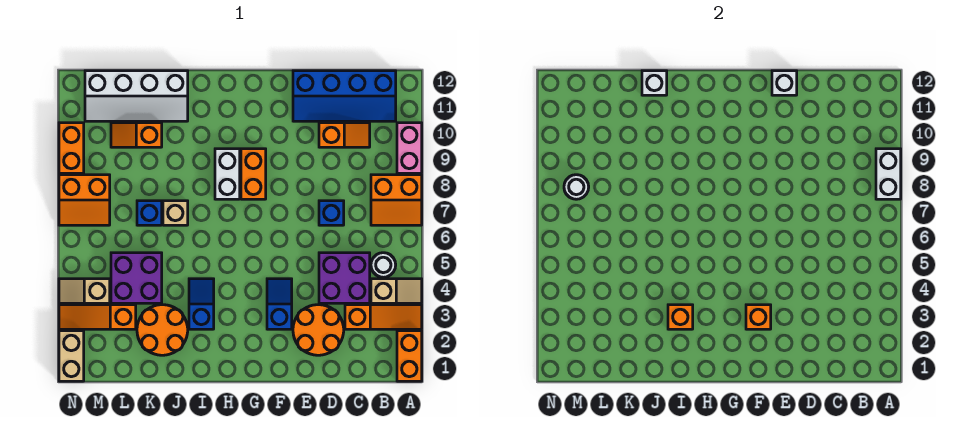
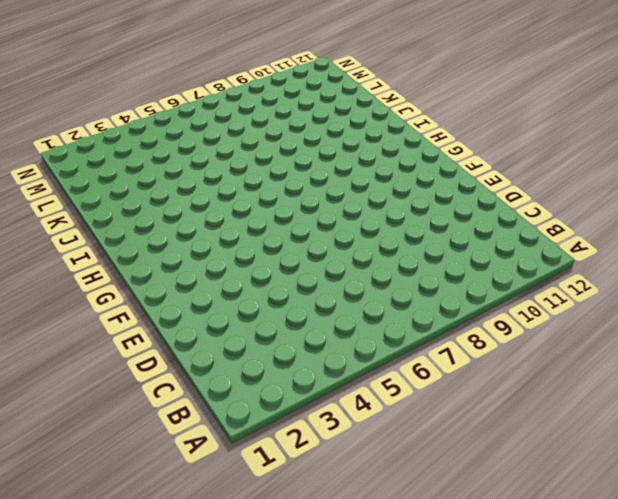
none -> orange 1x2 brick [397,331,422,381]
none -> orange 1x3 slope [345,305,422,329]
none -> tan 1x2 slope [371,279,422,303]
none -> orange 2x2 slope [371,175,422,225]

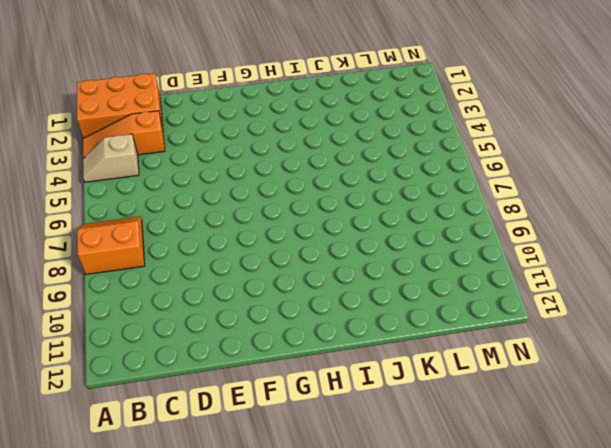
orange 2x3 brick [77,73,163,138] -> orange 1x2 brick [397,331,422,381]
none -> pink 1x2 brick [397,123,422,173]
none -> white 1x1 round brick [371,253,396,277]
none -> blue 2x4 slope [293,71,396,121]
none -> purple 2x2 brick [319,253,370,303]

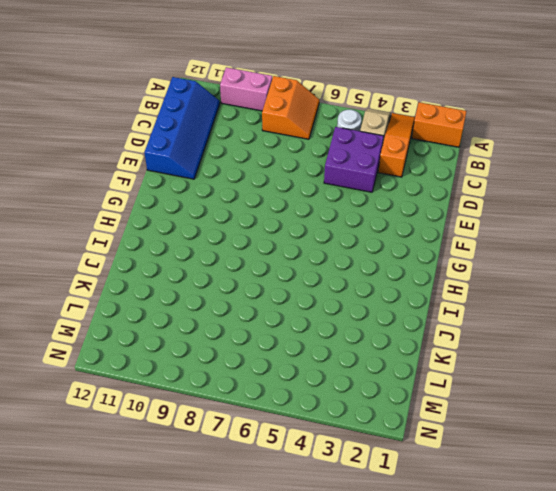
none -> orange 1x2 slope [319,123,370,147]
none -> orange 2x2 round brick [293,305,344,355]
none -> blue 1x1 brick [319,201,344,225]
none -> blue 1x2 slope [267,279,292,329]

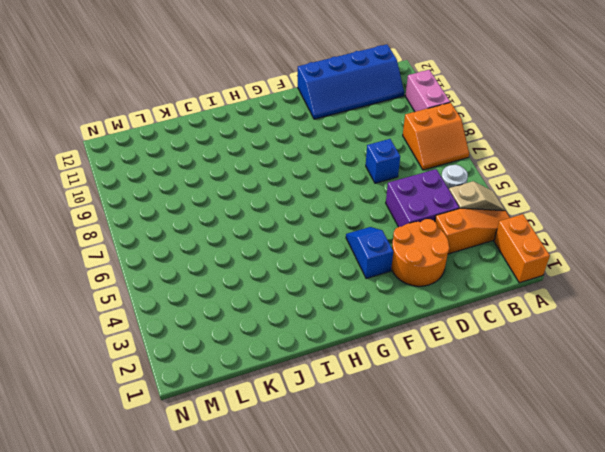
none -> orange 1x2 slope [319,123,370,147]
none -> orange 1x2 brick [241,149,266,199]
none -> white 1x2 brick [215,149,240,199]
none -> blue 1x2 slope [189,279,214,329]

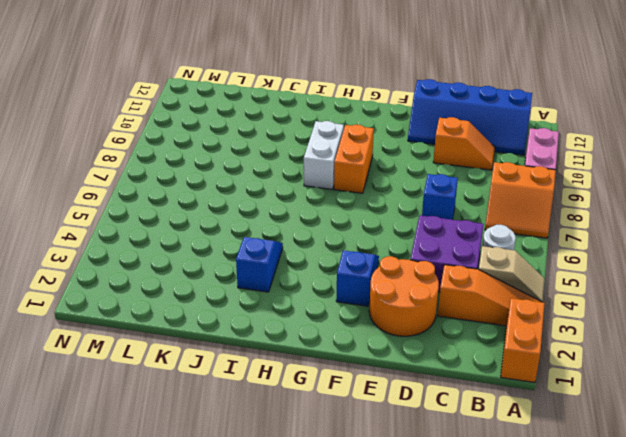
none -> orange 2x2 round brick [137,305,188,355]
none -> tan 1x1 brick [163,201,188,225]
none -> white 2x4 slope [85,71,188,121]
none -> purple 2x2 brick [111,253,162,303]

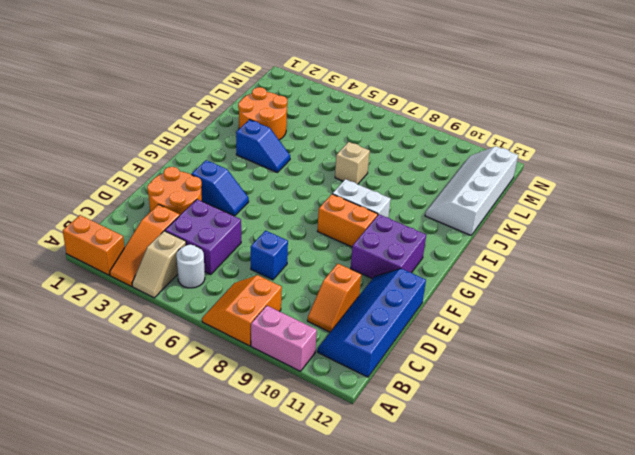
purple 2x2 brick [351,214,426,279] -> purple 2x2 brick moved to [111,253,162,303]
none -> blue 1x1 brick [137,201,162,225]
none -> orange 1x2 slope [111,123,162,147]
none -> orange 1x3 slope [59,305,136,329]
none -> tan 1x2 slope [59,279,110,303]

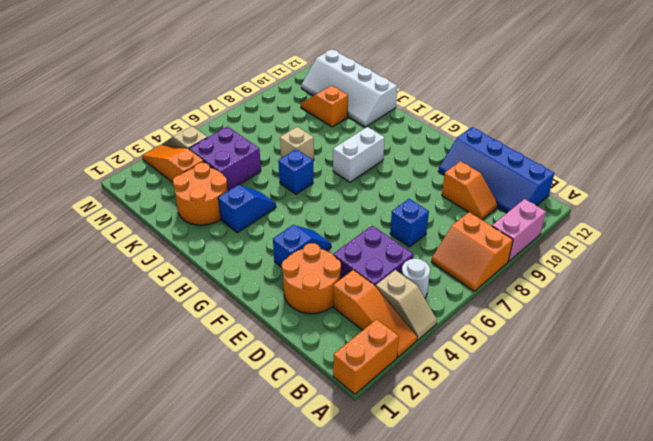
blue 1x1 brick [278,149,313,194] -> blue 1x1 brick moved to [137,201,162,225]
none -> orange 1x2 brick [241,149,266,199]
none -> orange 2x2 slope [59,175,110,225]
none -> tan 1x2 brick [59,331,84,381]
none -> orange 1x2 brick [59,123,84,173]

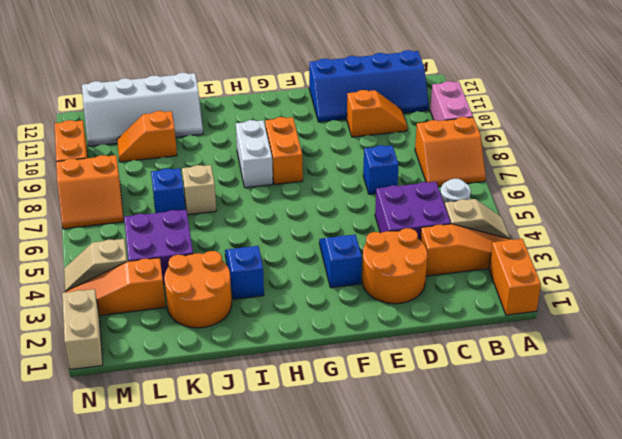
none -> white 1x2 brick [876,149,901,199]
none -> white 1x1 brick [772,71,797,95]
none -> orange 1x1 brick [746,305,771,329]
none -> orange 1x1 brick [668,305,693,329]

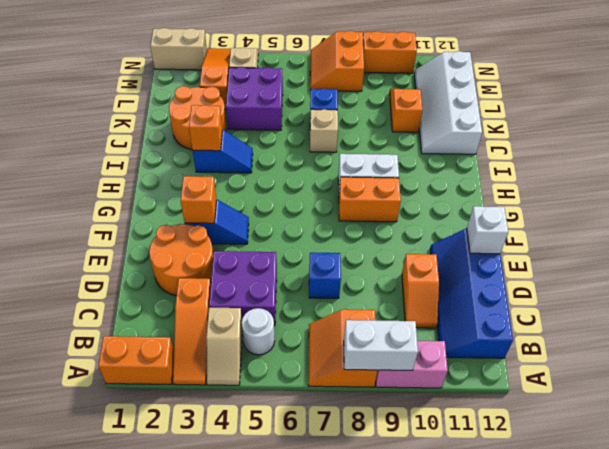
none -> white 1x1 brick [642,71,667,95]
none -> white 1x1 round brick [564,175,589,199]

